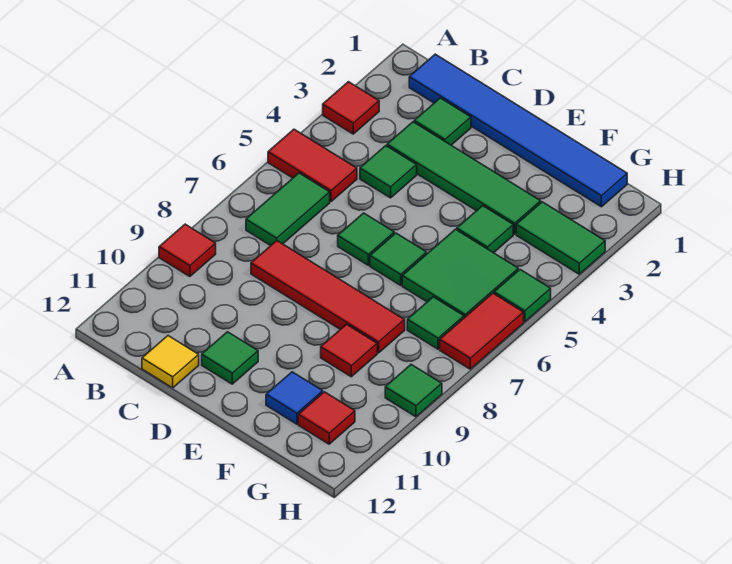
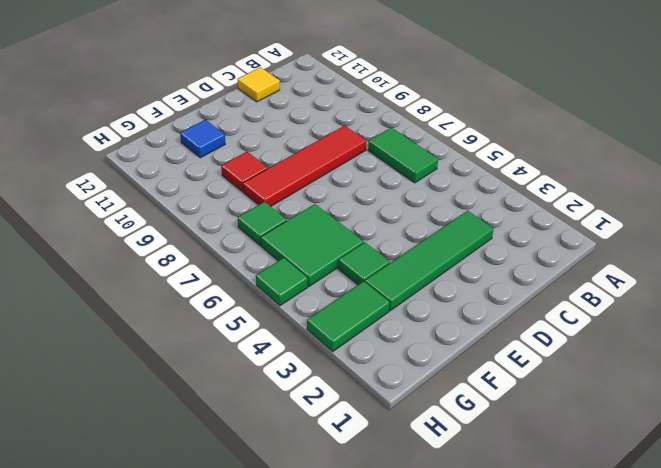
none -> red 1x1 tile [323,82,379,134]
none -> red 1x2 tile [268,129,357,202]
none -> red 1x1 tile [159,224,216,277]

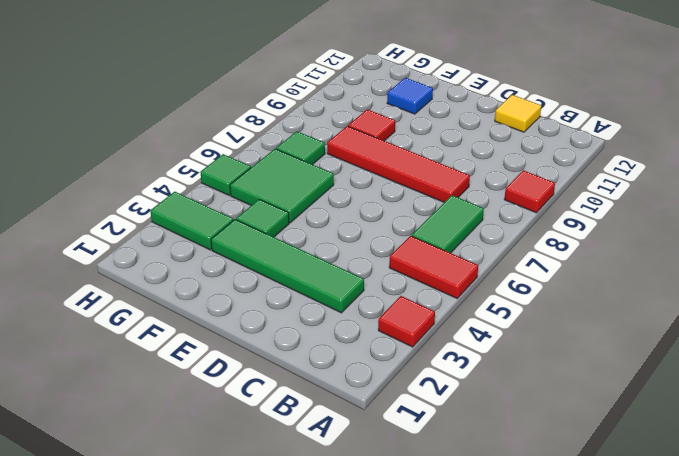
none -> blue 1x6 tile [409,54,627,207]
none -> green 1x1 tile [414,98,471,145]
none -> green 1x1 tile [360,146,417,198]

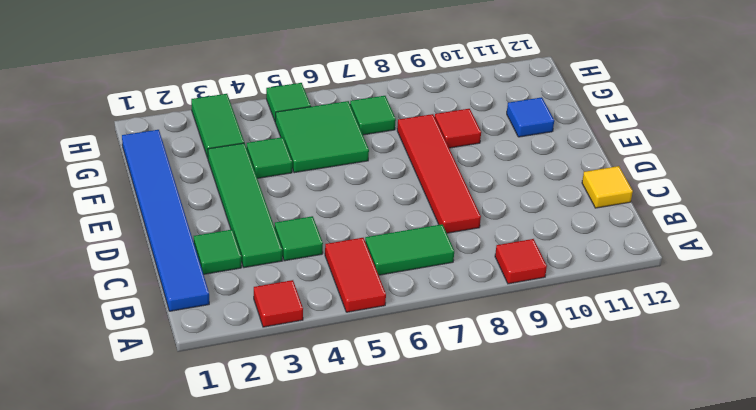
none -> green 1x1 tile [338,213,394,265]
none -> green 1x1 tile [202,332,258,384]
none -> green 1x1 tile [370,233,427,285]

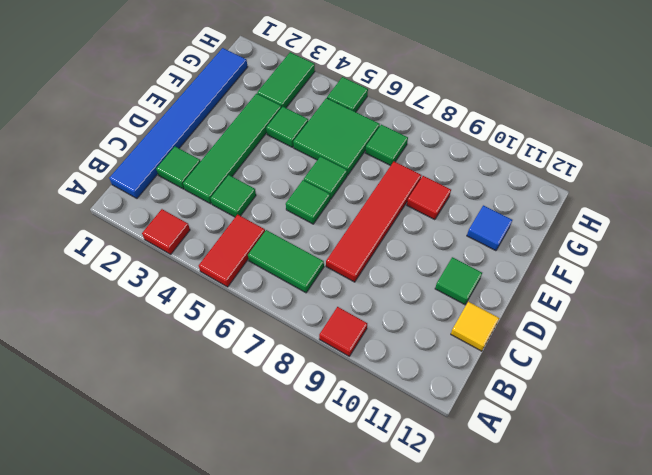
none -> red 1x1 tile [298,392,355,444]
none -> red 1x2 tile [440,293,524,369]
none -> green 1x1 tile [385,364,442,417]

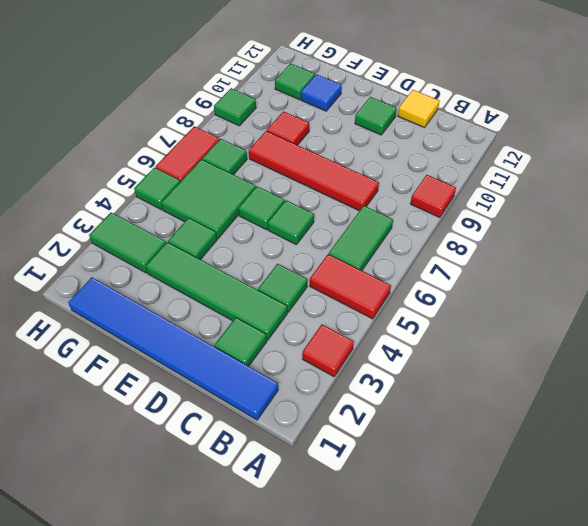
green 1x1 tile [275,63,315,100] -> red 1x1 tile [298,392,355,444]

